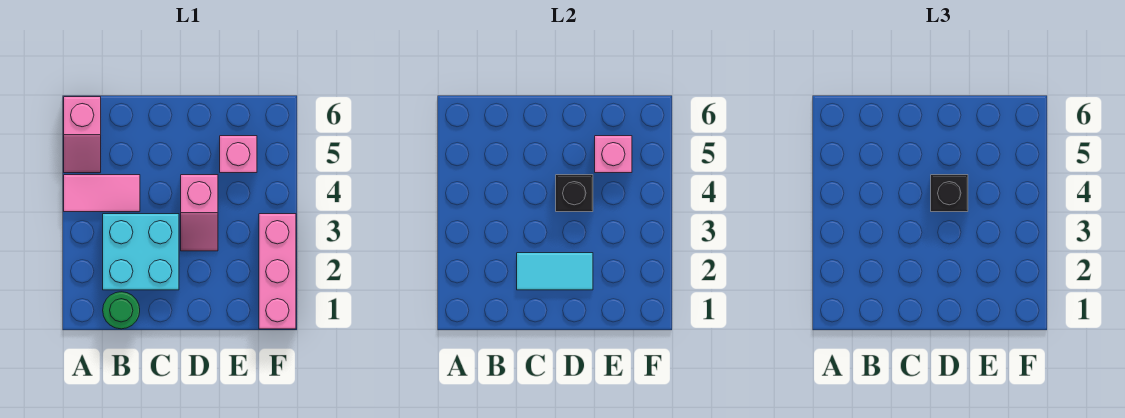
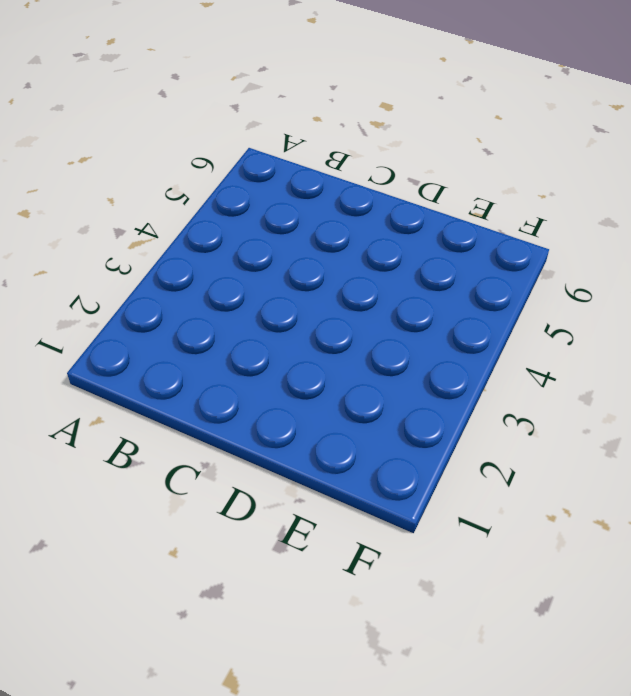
none -> pink 1x2 tile [64,175,140,212]
none -> pink 1x2 slope [64,97,101,173]

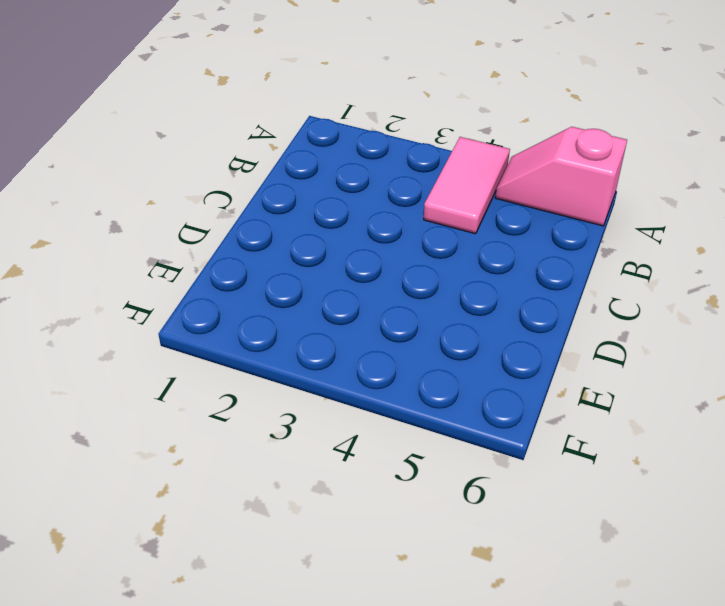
none -> green 1x1 round brick [103,292,140,329]
none -> cyan 2x2 brick [103,214,179,290]

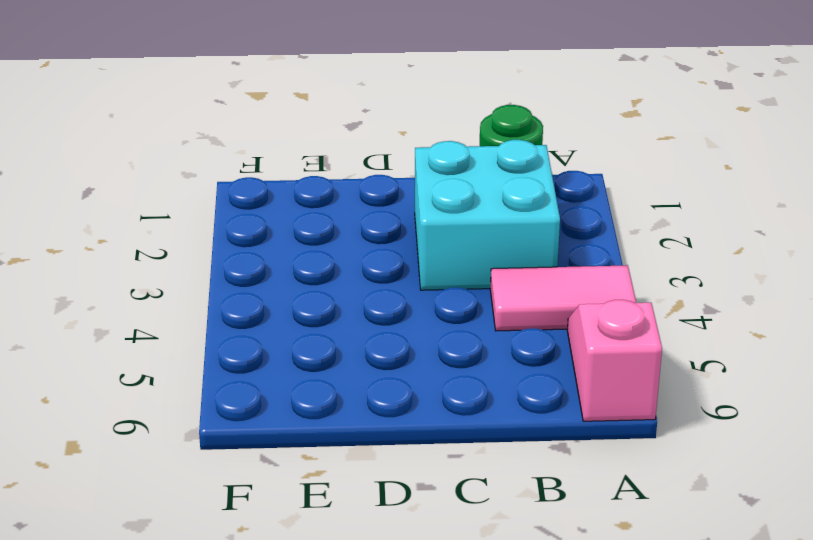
none -> pink 1x2 slope [181,175,218,251]
none -> pink 1x1 brick [220,136,257,173]

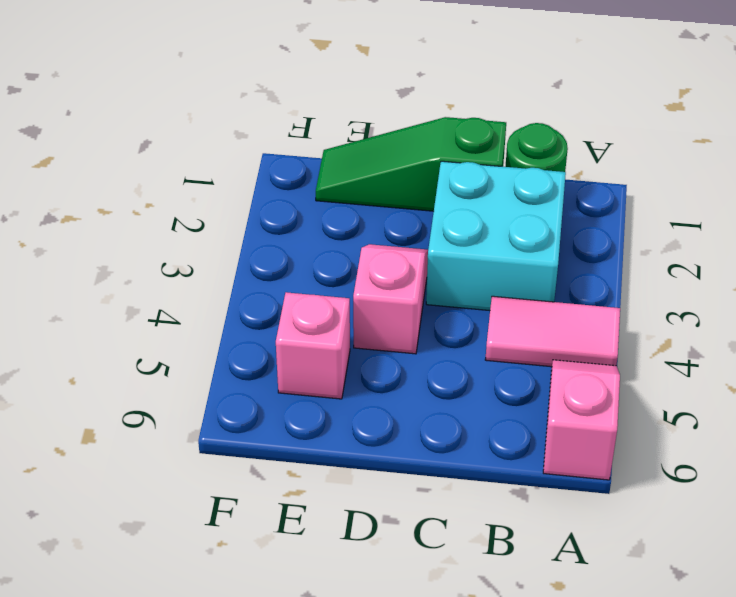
green 1x3 slope [316,117,506,211] -> none
none -> pink 1x3 brick [259,214,296,329]
none -> cyan 1x2 tile [517,253,593,290]

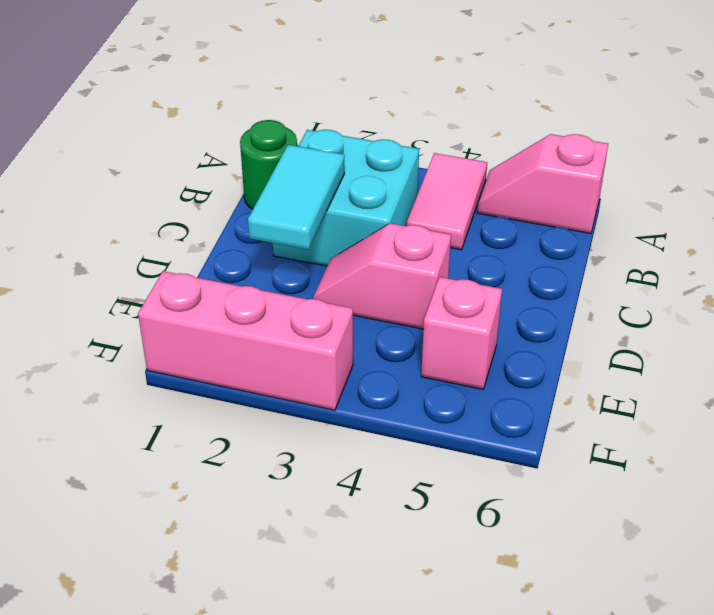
none -> black 1x1 brick [556,175,593,212]
none -> pink 1x1 brick [595,136,632,173]

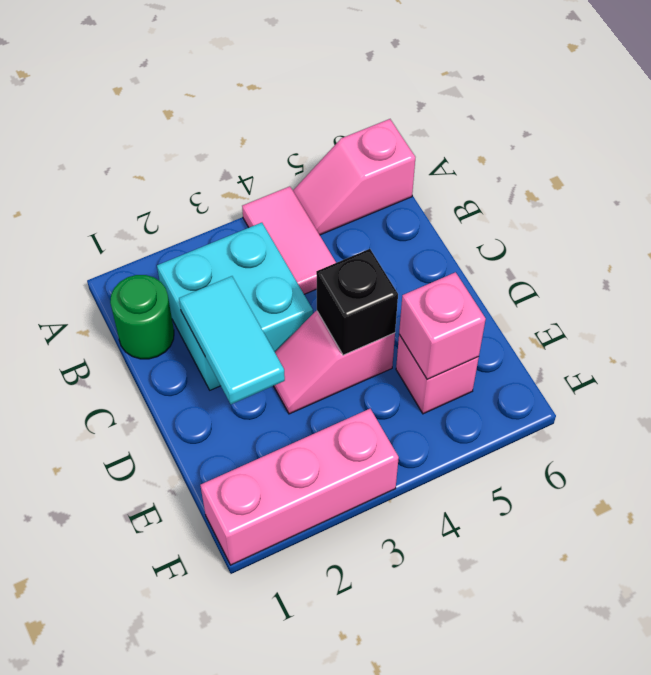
none -> black 1x1 brick [931,175,968,212]

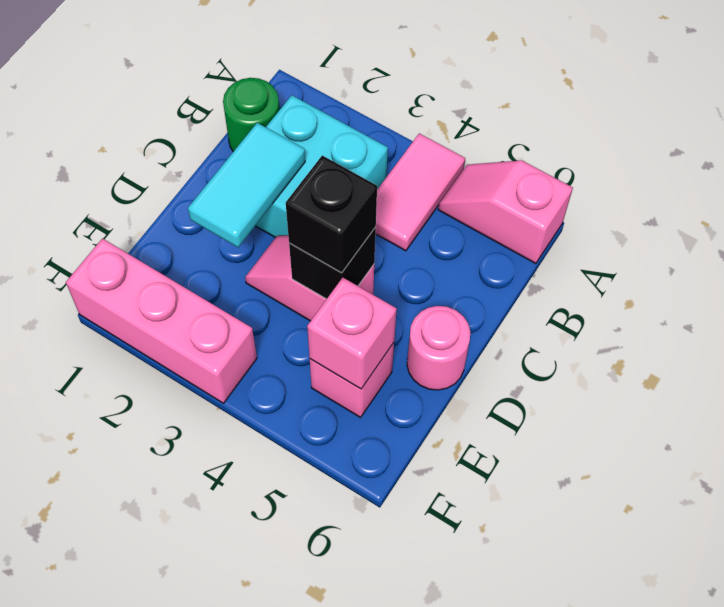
pink 1x1 round brick [407,306,470,390] -> none

